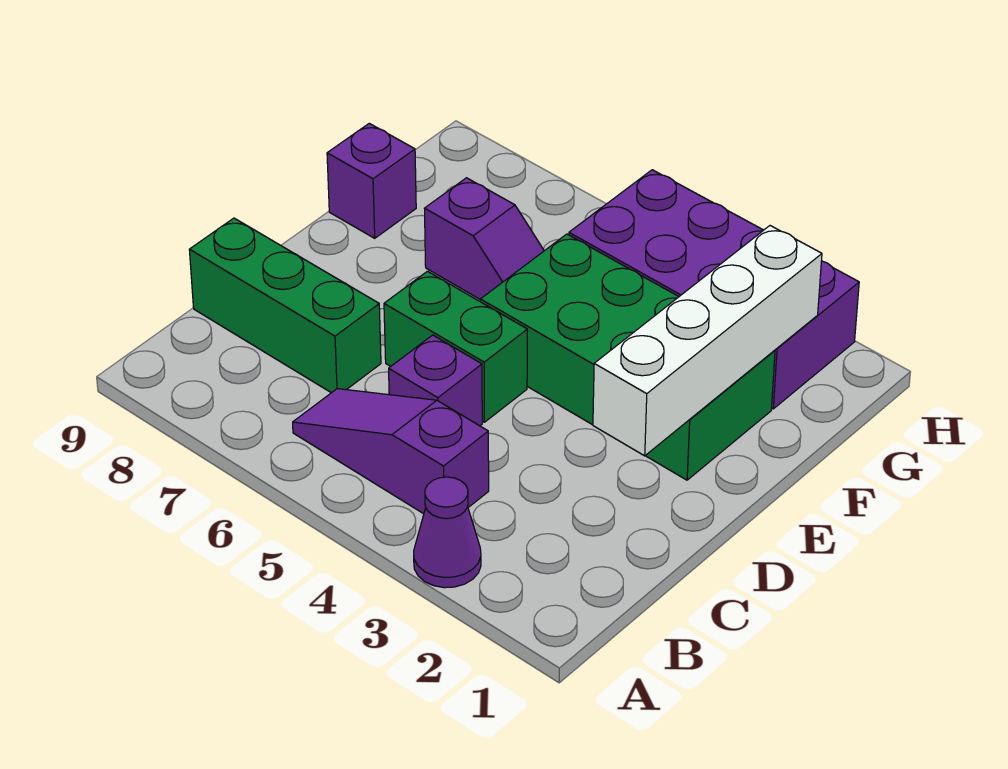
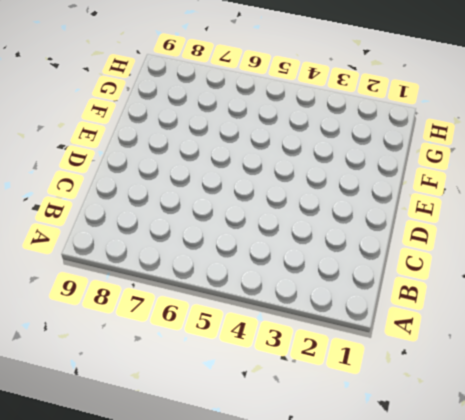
none -> purple 1x1 cone [414,477,481,588]
none -> purple 1x3 slope [293,389,489,514]

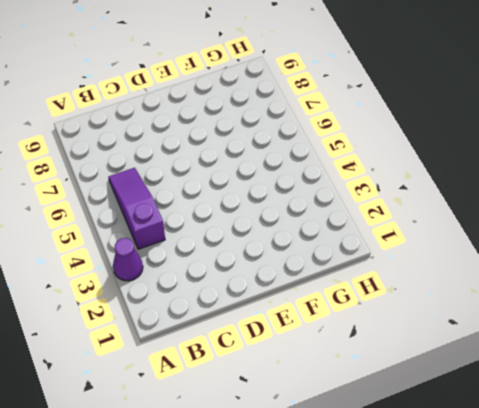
none -> purple 1x1 brick [389,335,482,426]
none -> green 1x3 brick [189,218,381,393]

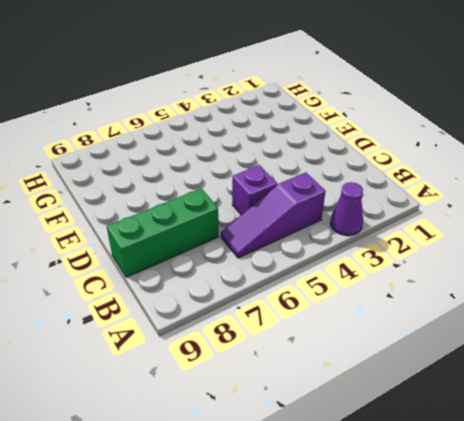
none -> green 1x2 brick [384,271,527,422]
none -> green 2x4 brick [480,234,775,480]

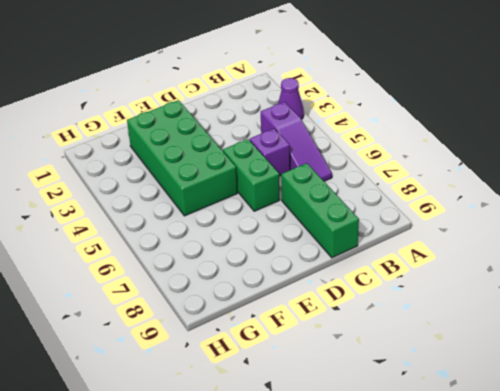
none -> purple 1x2 slope [424,178,544,299]
none -> purple 1x1 brick [327,123,416,238]

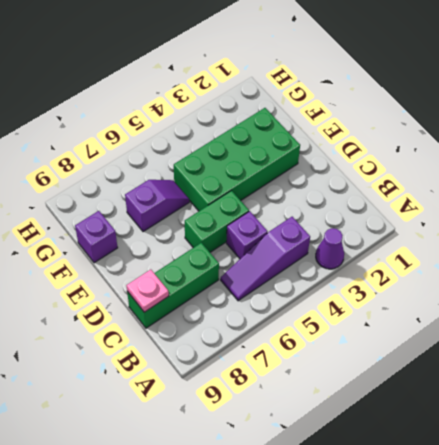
pink 1x1 plate [126,270,169,312] -> none
none -> purple 2x4 brick [569,170,859,409]
none -> white 1x4 brick [593,226,822,456]

